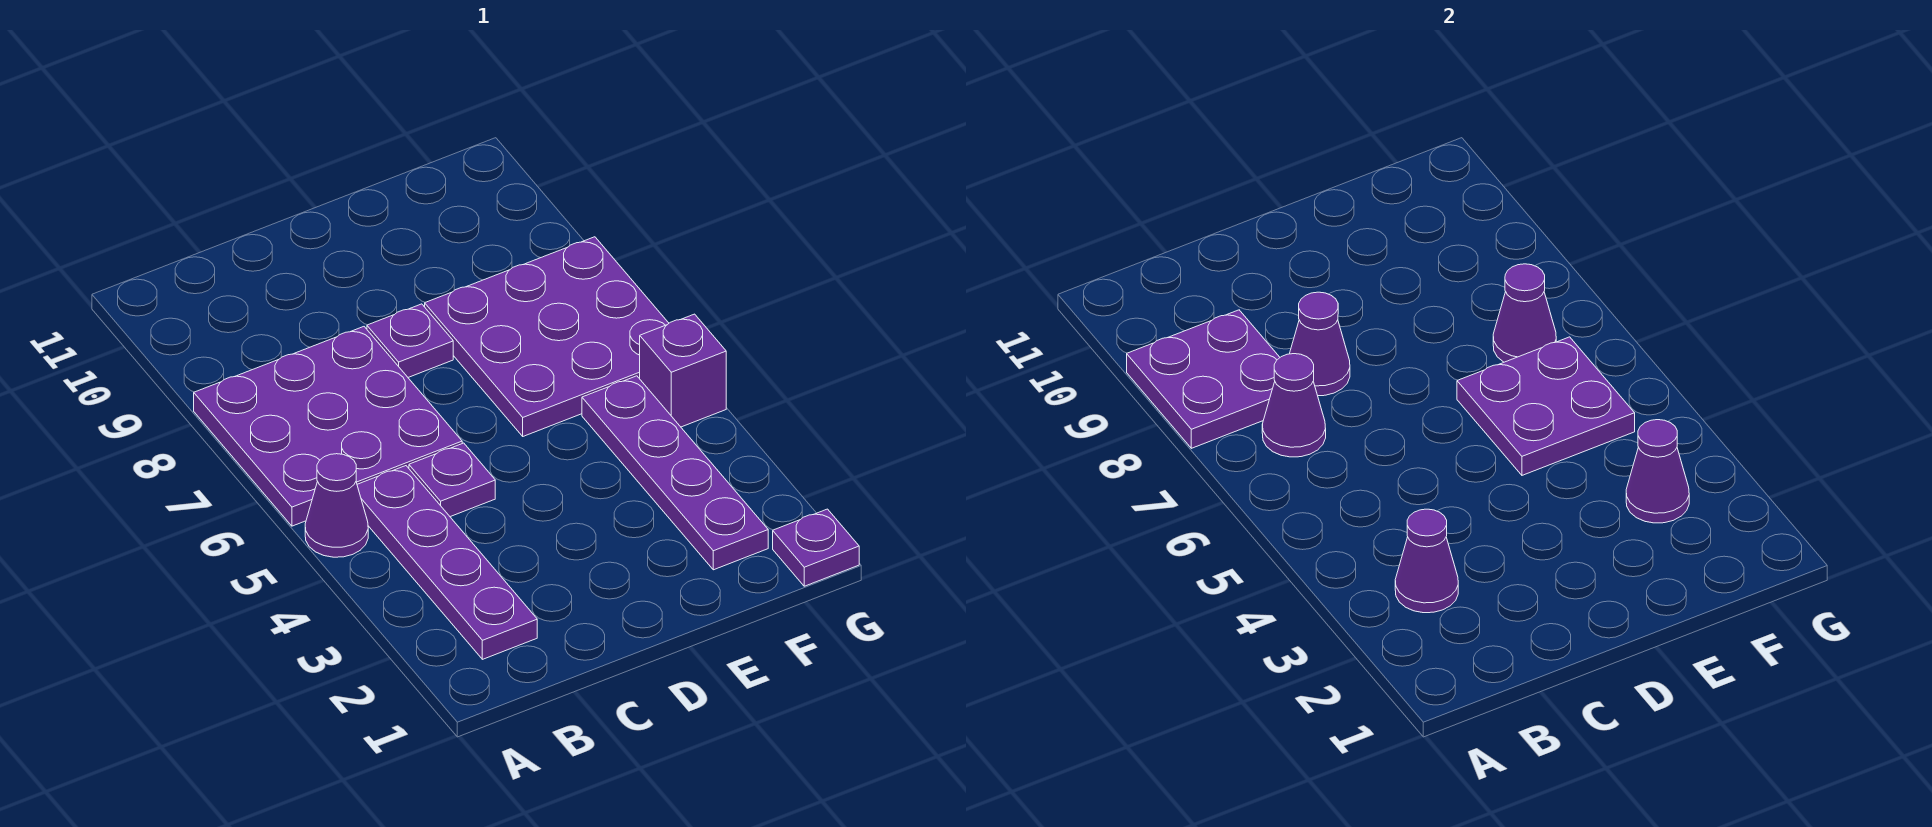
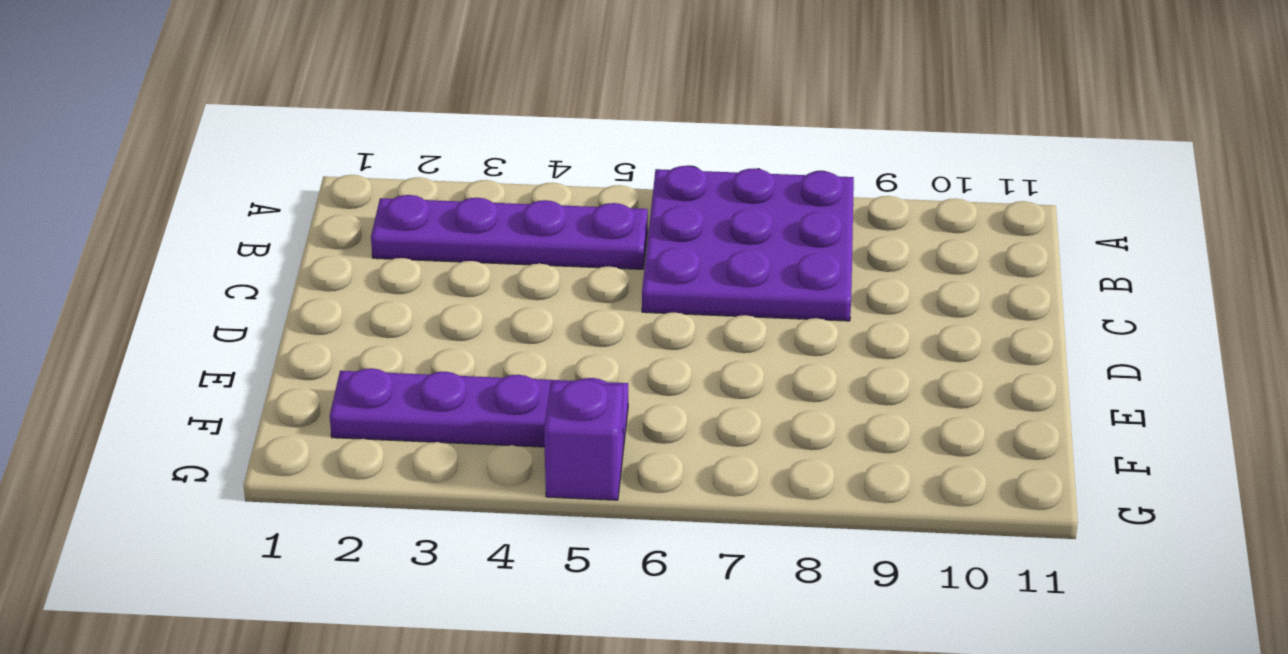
none -> purple 1x1 cone [305,454,368,557]
none -> purple 1x1 plate [409,443,495,517]
none -> purple 1x1 plate [367,304,453,377]

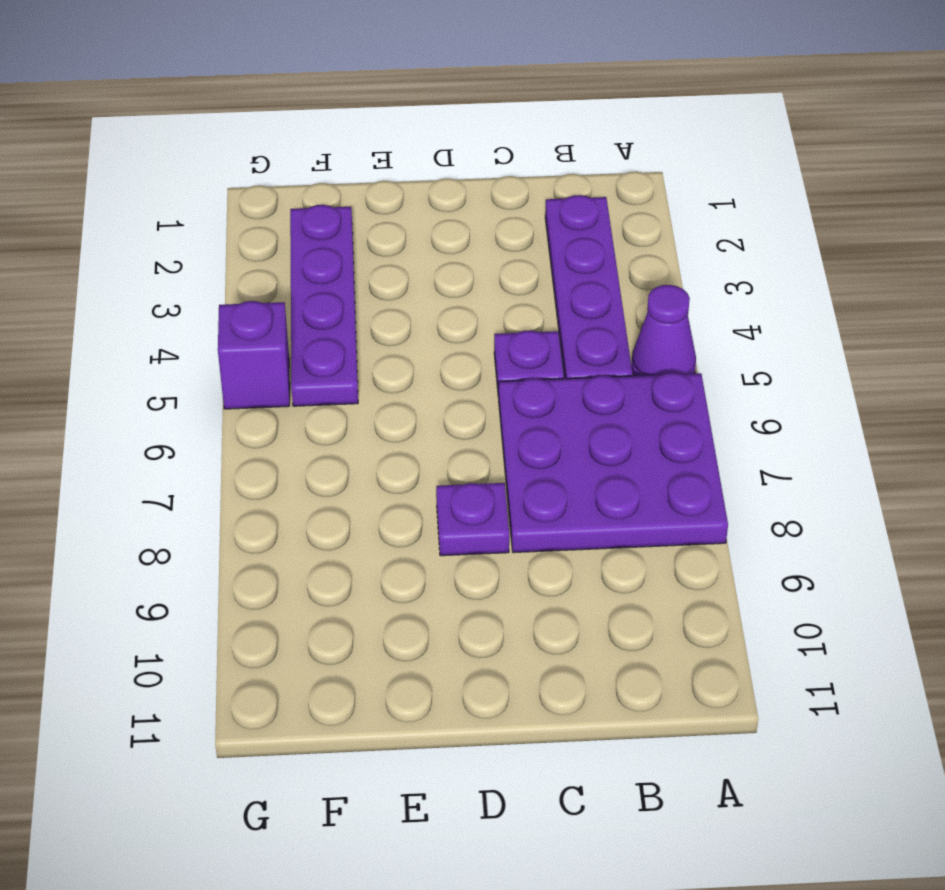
none -> purple 3x3 plate [425,237,669,436]
none -> purple 1x1 plate [773,509,859,586]
none -> purple 2x2 plate [1127,310,1280,448]

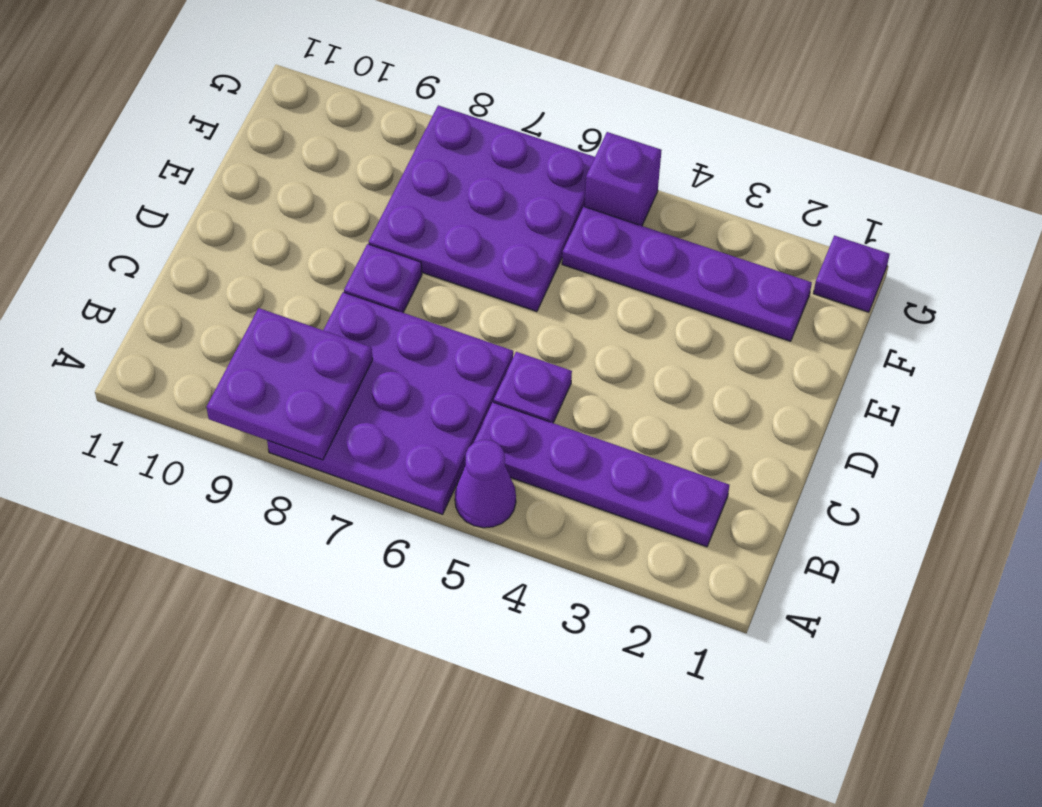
none -> purple 1x1 cone [1395,509,1458,613]
none -> purple 1x1 cone [1262,354,1326,457]
none -> purple 1x1 cone [1290,292,1350,396]

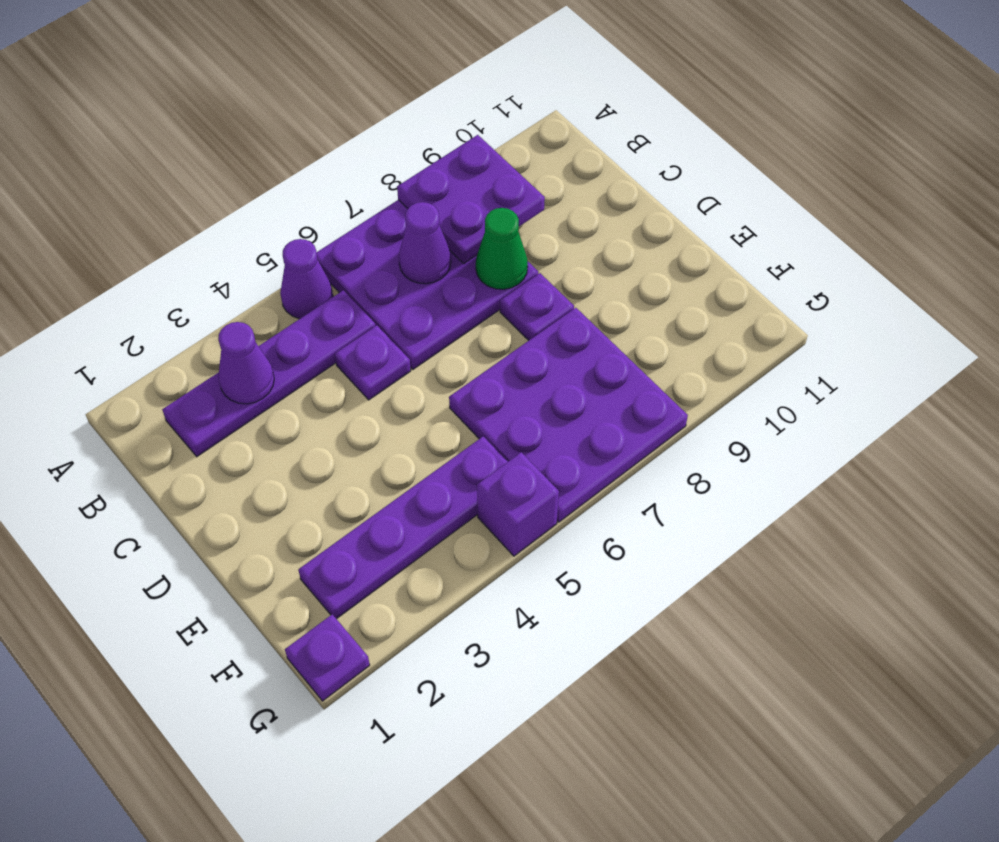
green 1x1 cone [476,208,528,289] -> purple 1x1 cone [1290,292,1350,396]
none -> purple 2x2 plate [1457,337,1635,475]
none -> purple 1x1 cone [1626,420,1689,523]
none -> purple 1x1 cone [1493,264,1556,362]

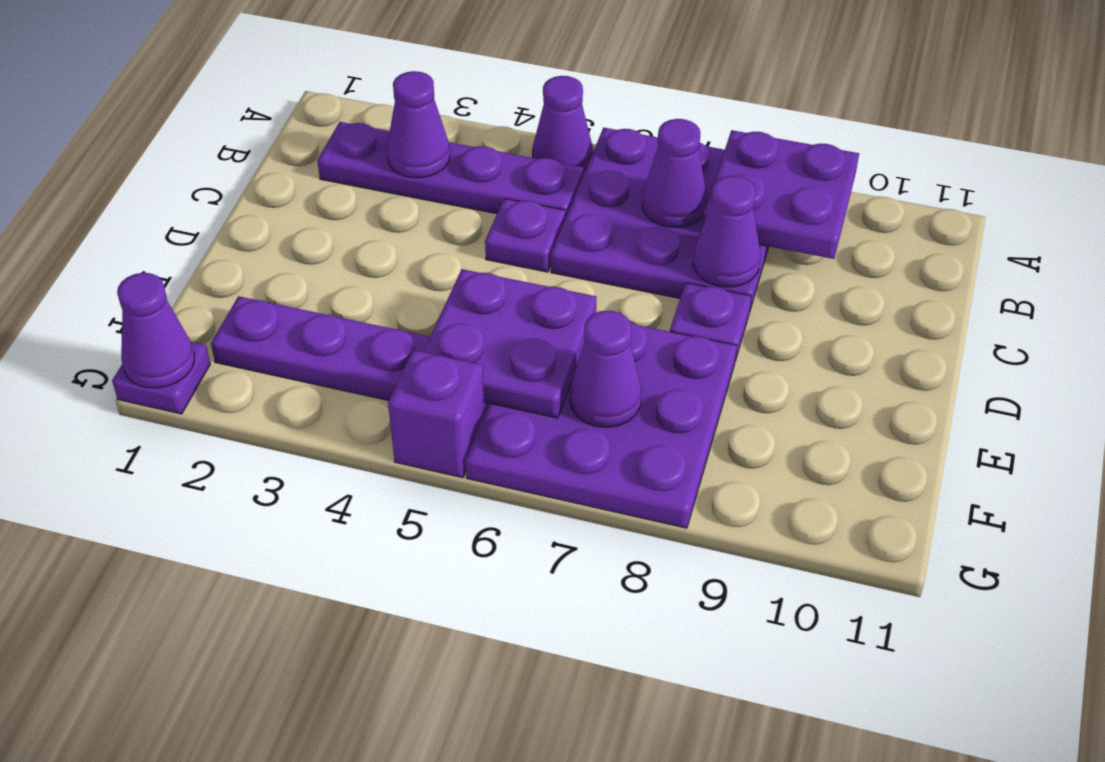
purple 1x1 cone [117,273,195,388] -> purple 1x1 cone moved to [1626,420,1689,523]

